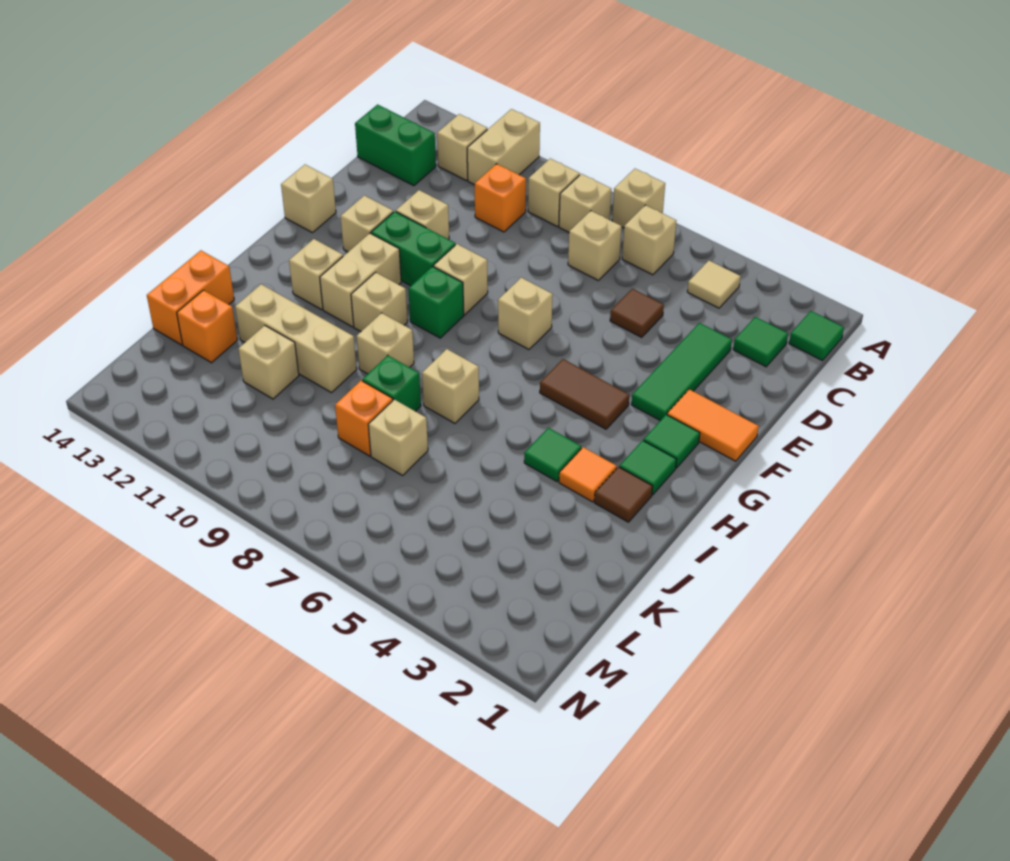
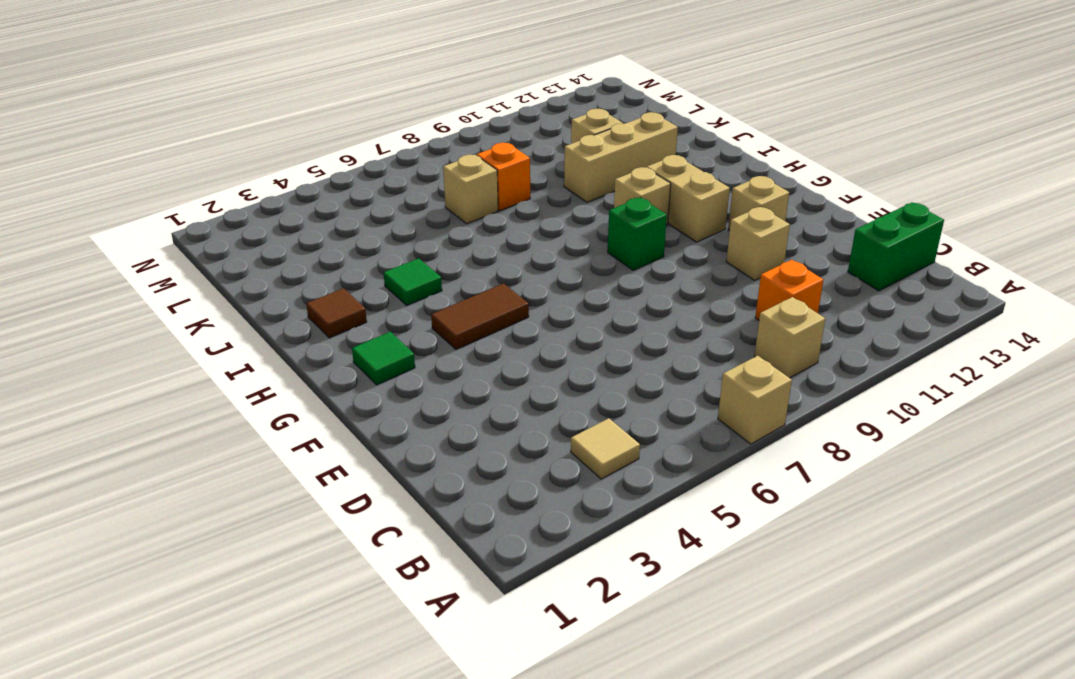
none -> tan 1x2 brick [467,109,540,185]
none -> green 1x1 tile [789,311,844,360]
none -> tan 1x1 brick [622,205,676,275]
none -> tan 1x1 brick [559,174,611,232]

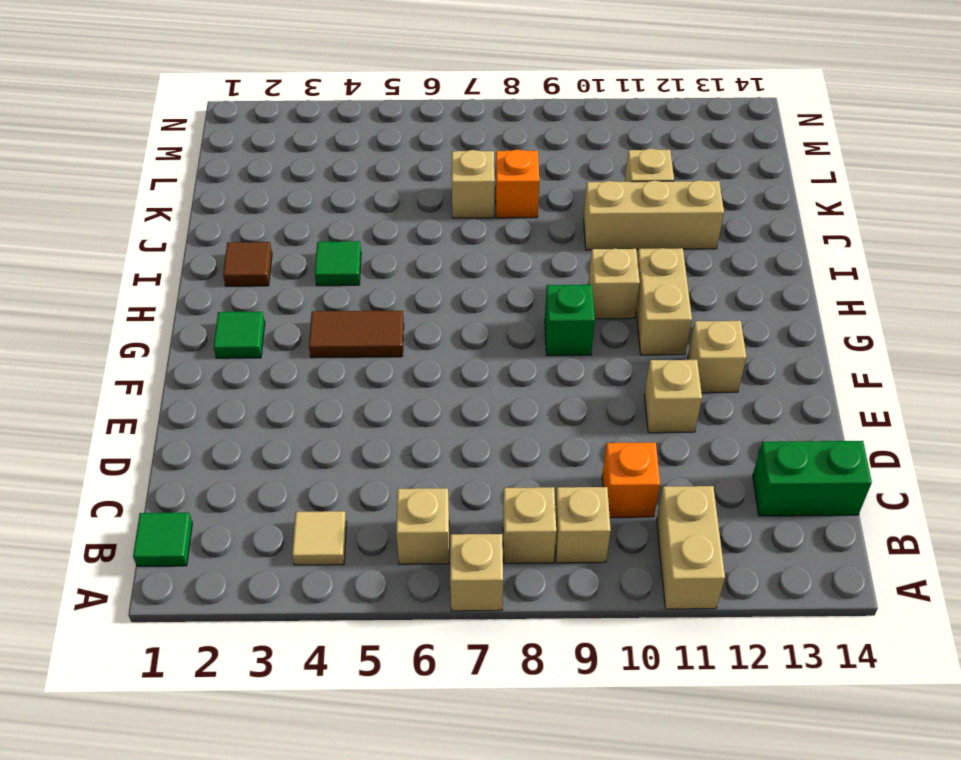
none -> tan 1x1 brick [437,114,487,180]
none -> green 1x1 tile [733,317,788,367]
none -> tan 1x1 brick [568,211,622,280]
none -> green 1x3 tile [631,323,732,421]

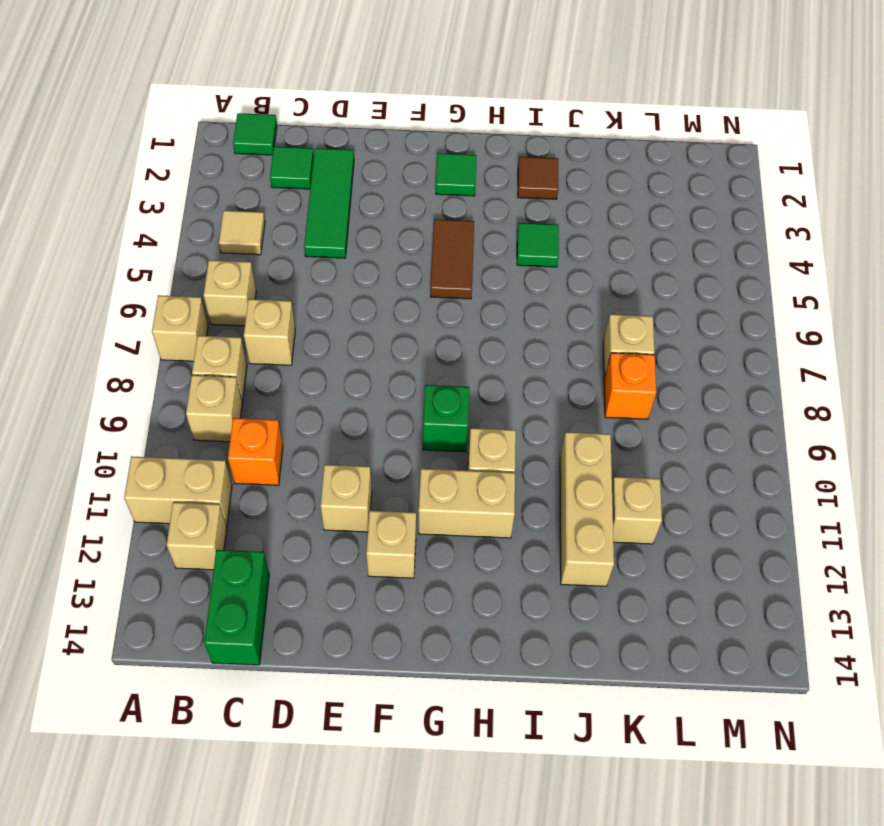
green 1x3 tile [304,148,354,258] -> green 1x3 tile turned to [631,323,732,421]
none -> brown 1x1 tile [610,289,664,337]
none -> orange 1x2 tile [667,389,759,461]
none -> tan 1x1 brick [498,278,553,349]
none -> tan 1x1 brick [434,244,488,315]

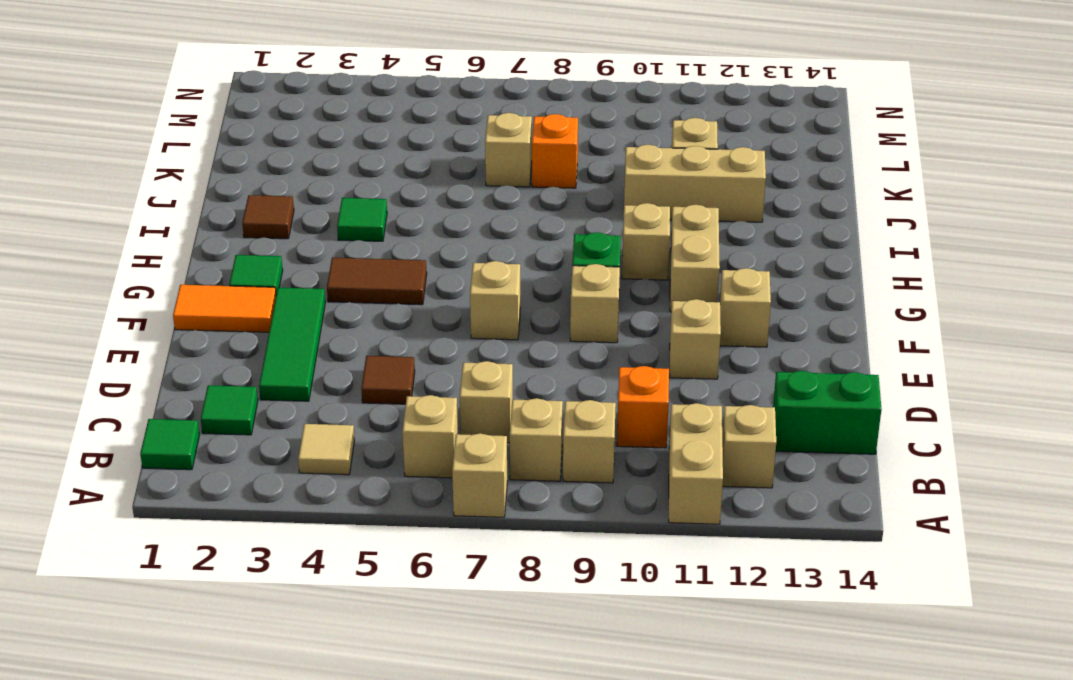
none -> green 1x2 brick [371,211,455,286]
none -> tan 1x1 brick [281,165,336,233]
none -> green 1x1 tile [620,440,677,495]
none -> tan 1x1 brick [289,239,343,309]

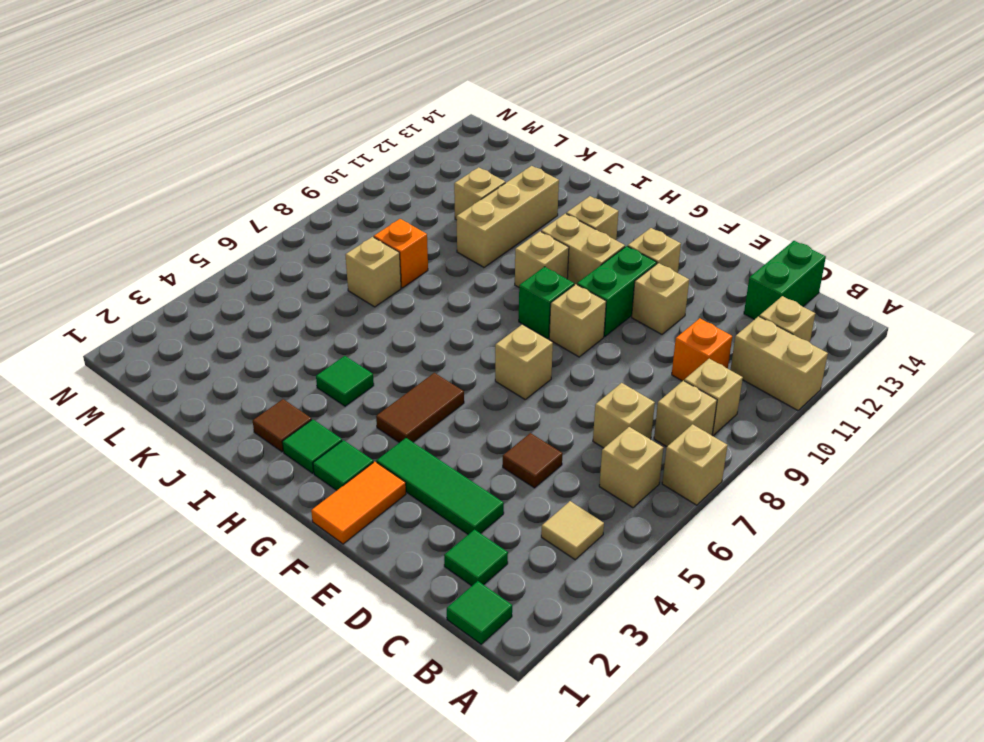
none -> tan 1x1 brick [281,165,336,233]
none -> orange 1x1 tile [559,447,617,502]
none -> tan 1x1 brick [422,349,479,423]
none -> tan 1x1 brick [357,313,414,374]

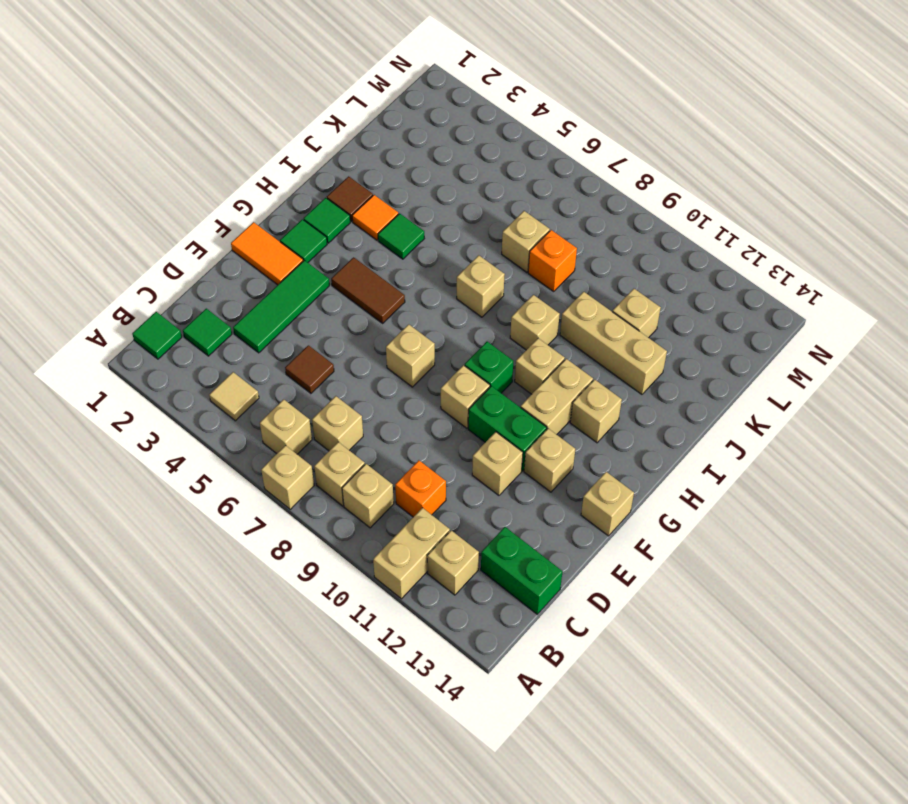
none -> green 1x1 brick [362,355,421,411]
none -> orange 1x2 brick [147,250,234,345]
none -> orange 1x1 brick [177,290,237,363]

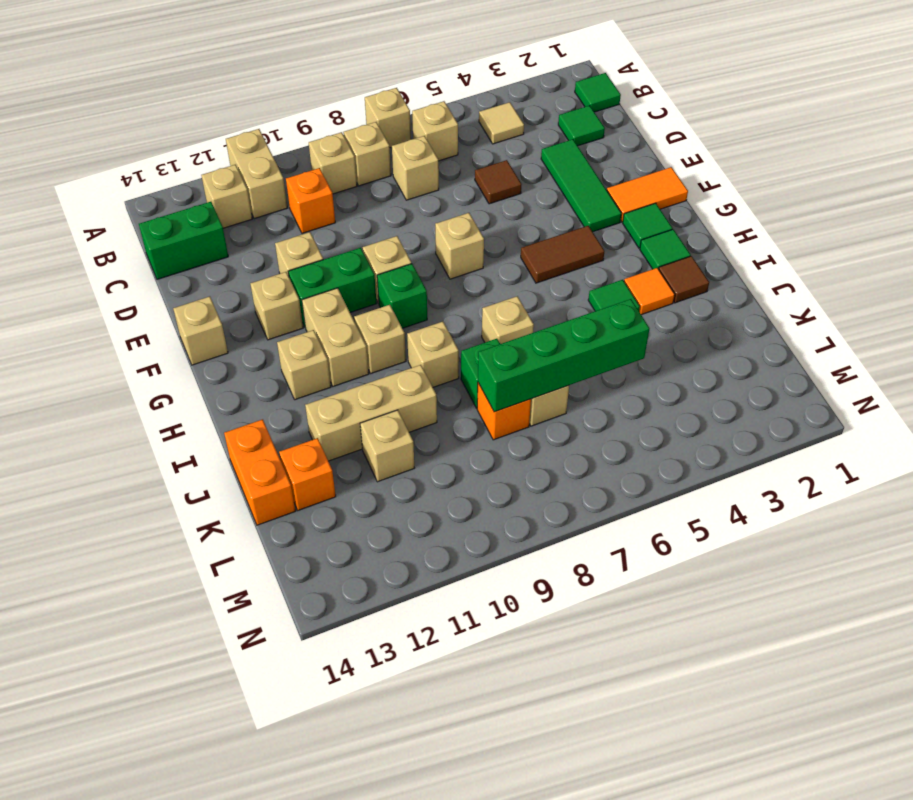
green 1x4 brick [478,299,649,412] -> none

